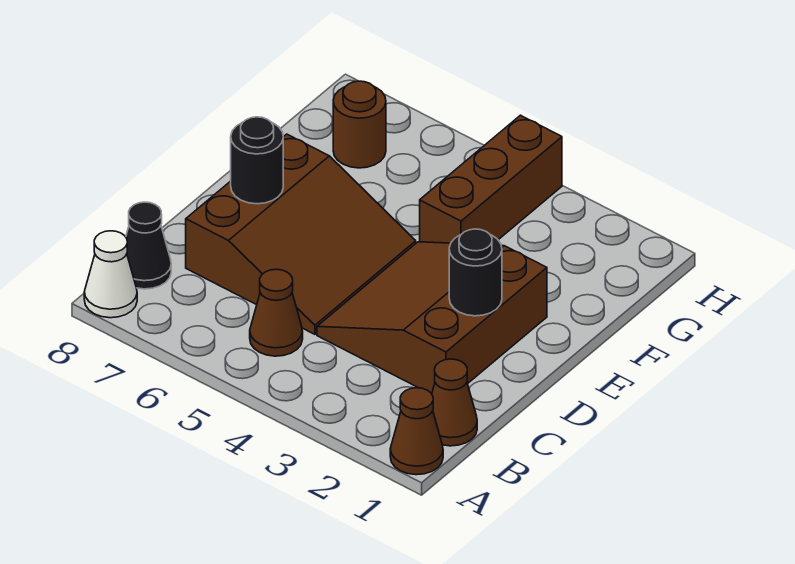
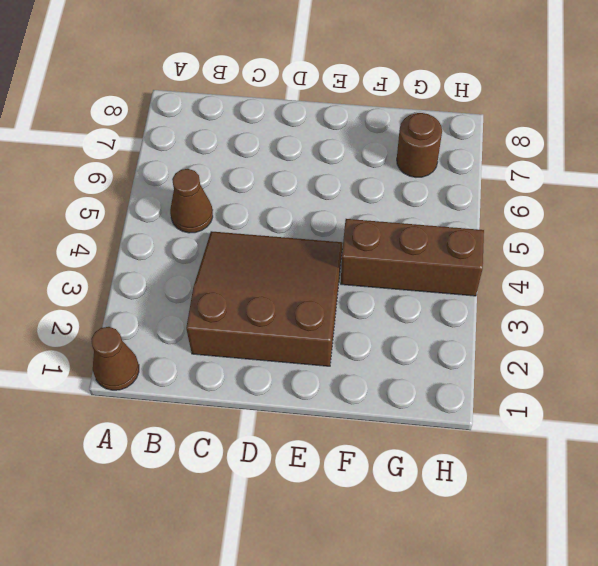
none -> white 1x1 cone [84,231,137,318]
none -> brown 1x1 cone [432,359,477,446]

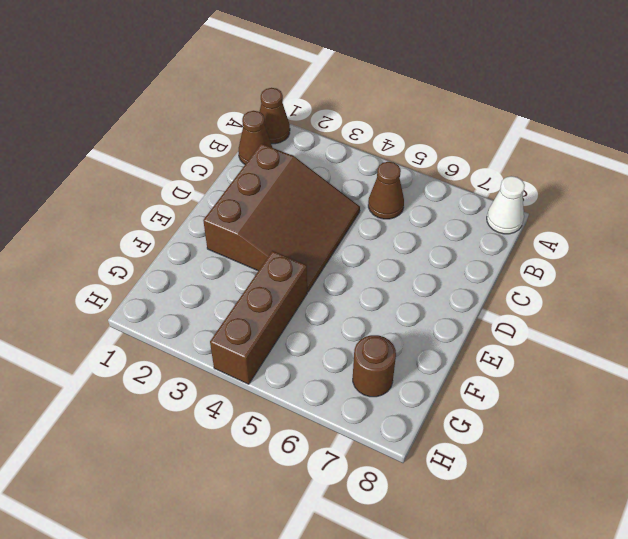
none -> black 1x1 cone [126,202,171,289]
none -> brown 3x3 slope [186,134,416,334]

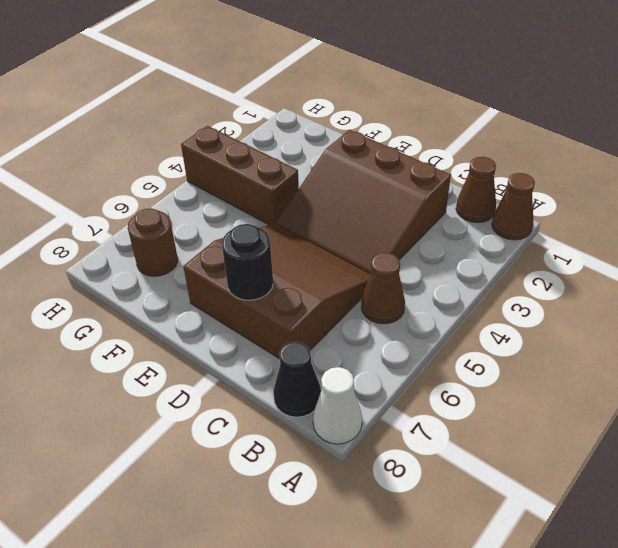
none -> black 1x1 round brick [449,229,502,316]

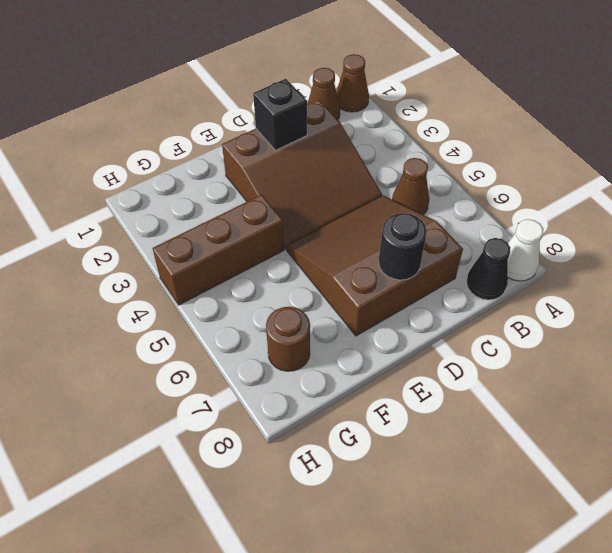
black 1x1 brick [253,79,307,150] -> black 1x1 round brick [449,229,502,316]

